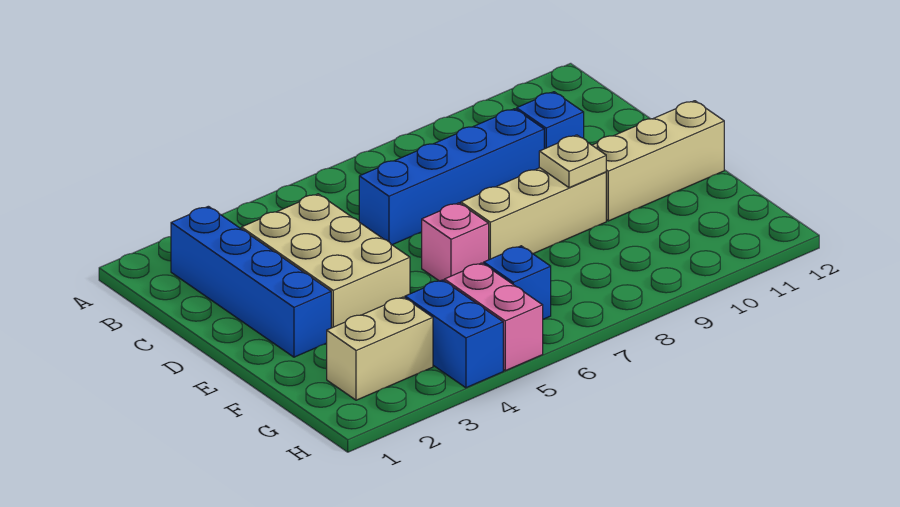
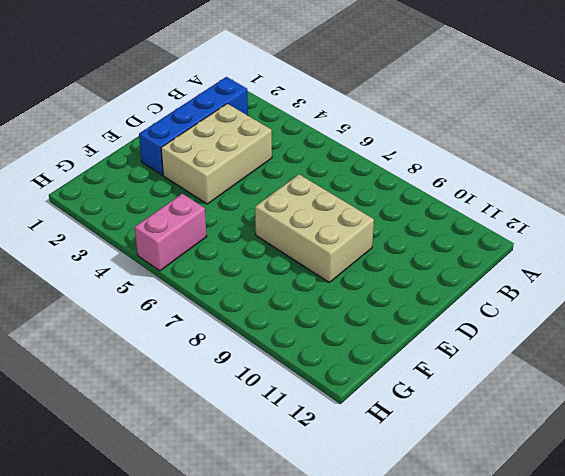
tan 2x3 brick [255,174,374,282] -> tan 1x3 brick [461,168,606,260]
none -> blue 1x4 brick [359,109,544,245]
none -> blue 1x1 brick [517,92,584,149]
none -> pink 1x1 brick [422,203,489,281]

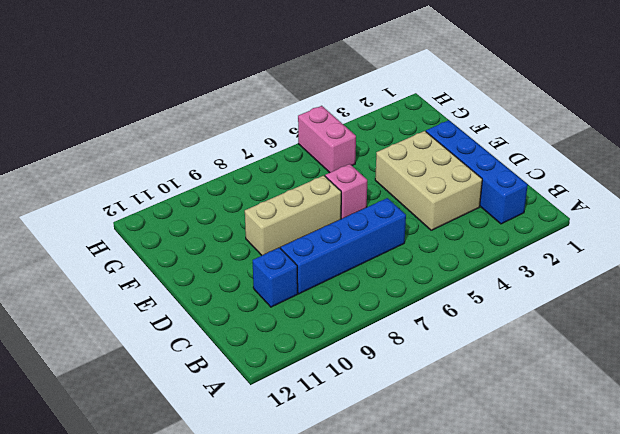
none -> tan 1x3 brick [592,101,724,221]
none -> tan 1x2 brick [327,297,433,400]
none -> blue 1x2 brick [405,280,503,388]

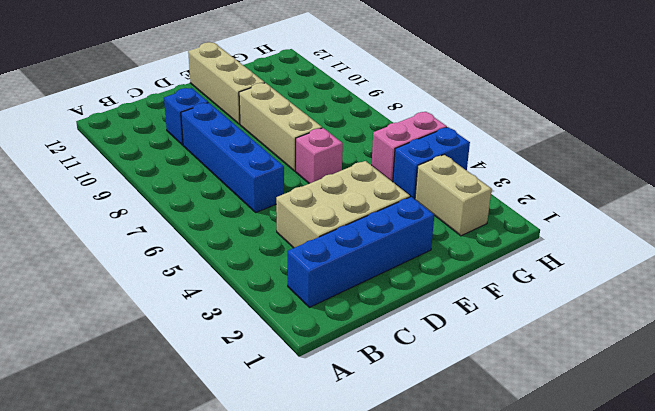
none -> blue 1x1 brick [484,246,551,319]
none -> tan 1x1 plate [539,135,606,188]

